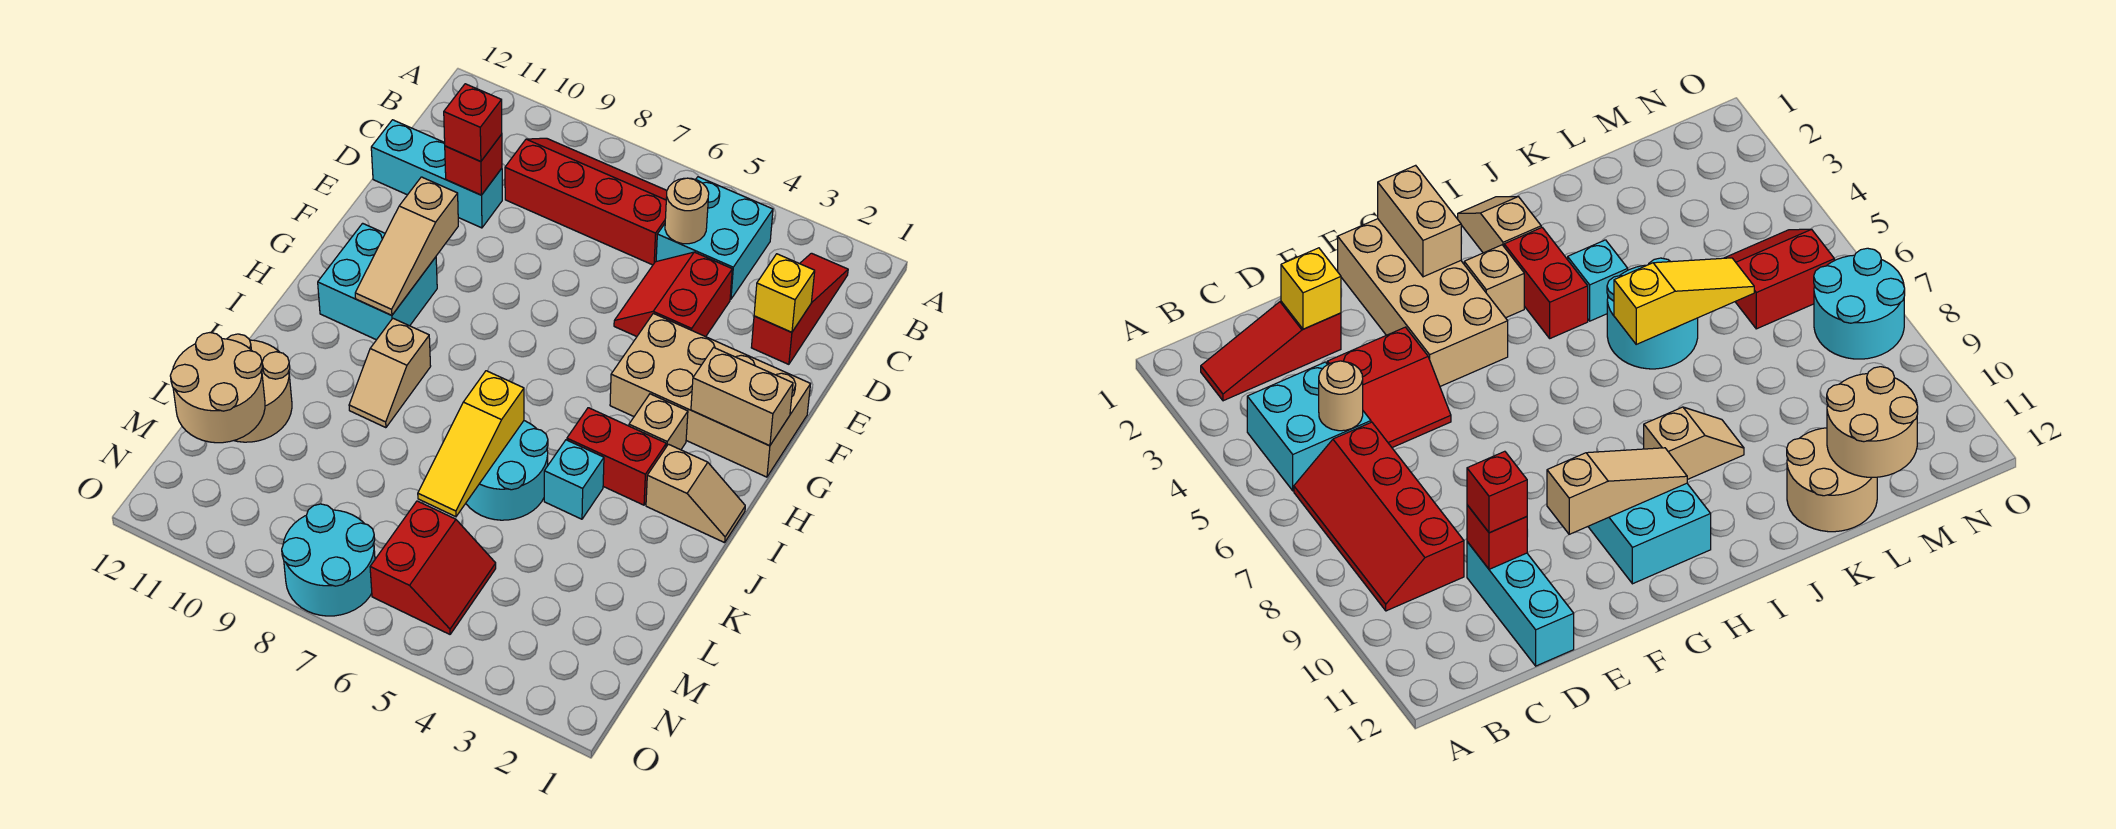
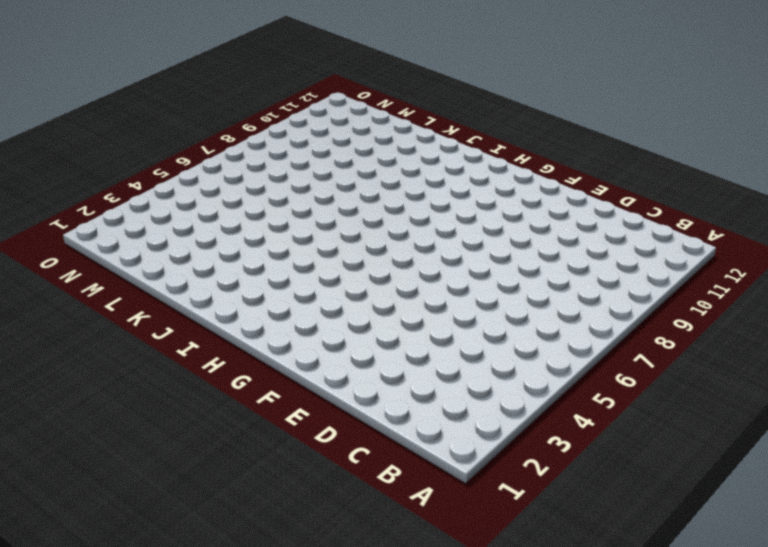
none -> red 1x3 slope [751,253,848,364]
none -> cyan 2x2 brick [656,177,773,299]
none -> red 2x4 slope [505,138,667,265]

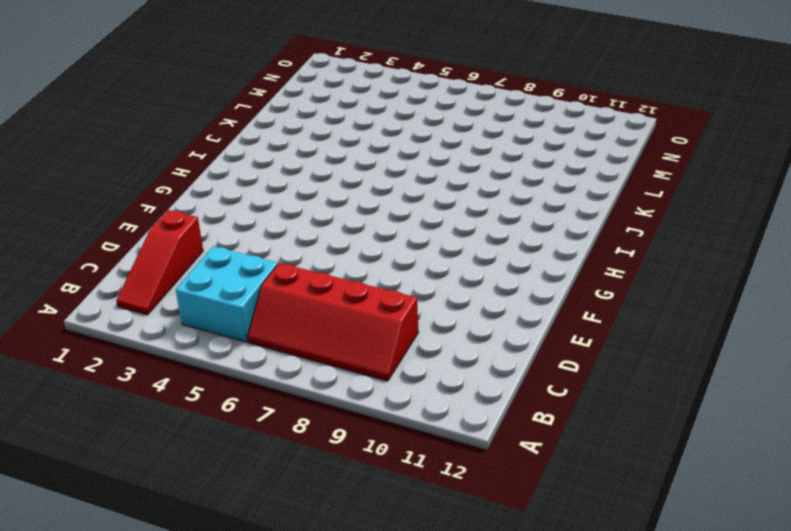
none -> red 2x2 slope [614,252,732,337]
none -> cyan 1x3 brick [371,120,502,228]
none -> tan 2x4 brick [610,313,810,477]

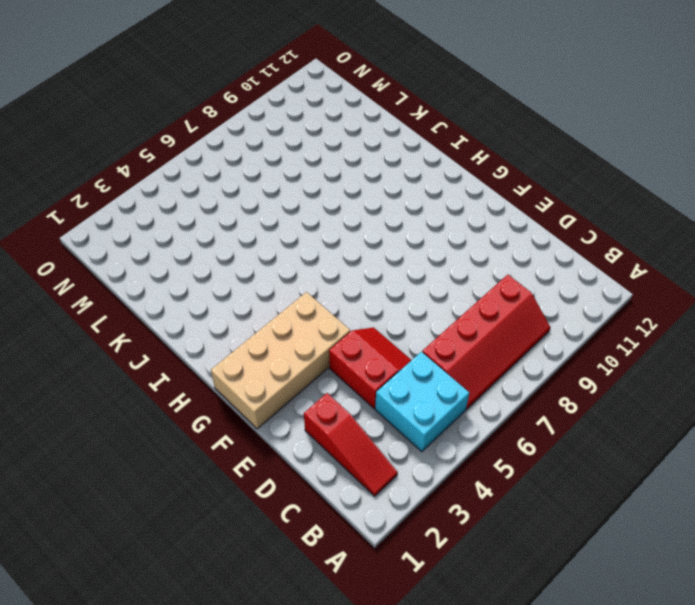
none -> cyan 1x3 brick [371,120,502,228]
none -> cyan 2x2 brick [318,223,437,340]
none -> tan 1x1 brick [629,394,688,450]

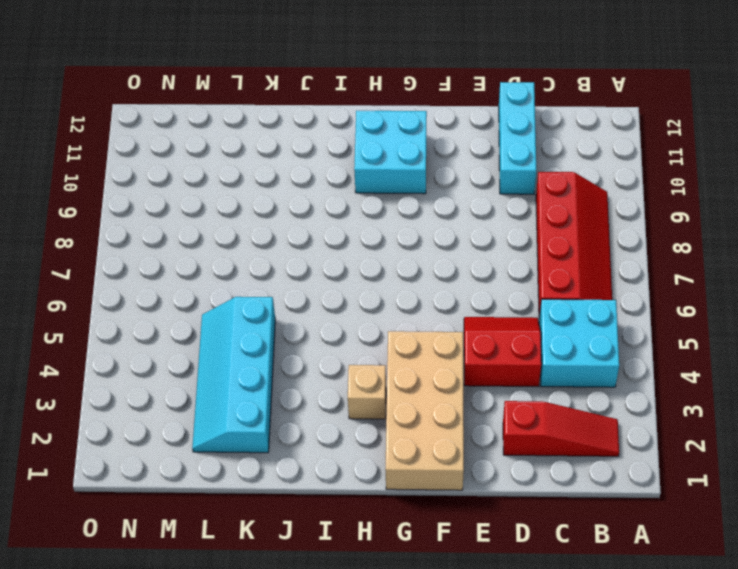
cyan 2x4 slope [192,297,275,453] -> cyan 2x2 round brick [466,421,548,520]
none -> tan 1x2 slope [646,444,745,543]
none -> red 1x2 brick [567,408,666,505]
none -> tan 1x2 slope [349,319,431,428]

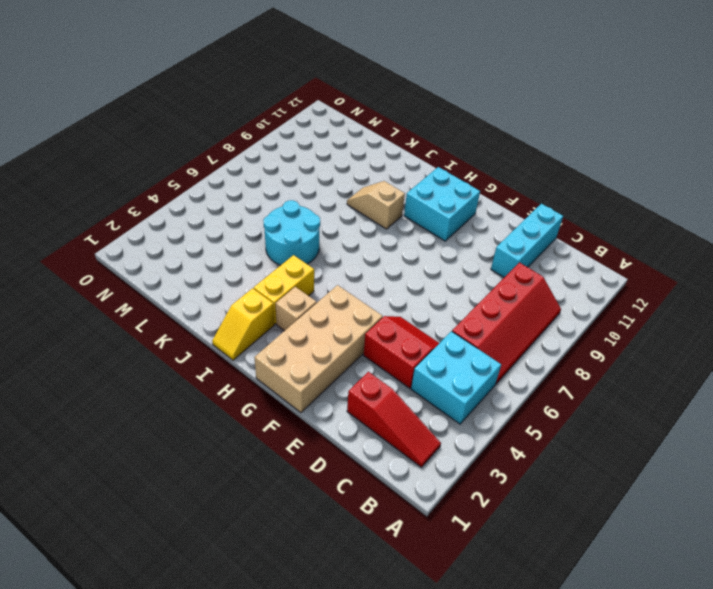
yellow 1x2 slope [212,288,275,360] -> tan 1x2 slope [646,444,745,543]
yellow 1x2 brick [254,255,314,324] -> red 1x2 brick [567,408,666,505]
none -> cyan 1x1 brick [544,440,604,519]
none -> tan 2x2 round brick [227,334,292,442]
none -> red 2x2 slope [370,501,496,634]

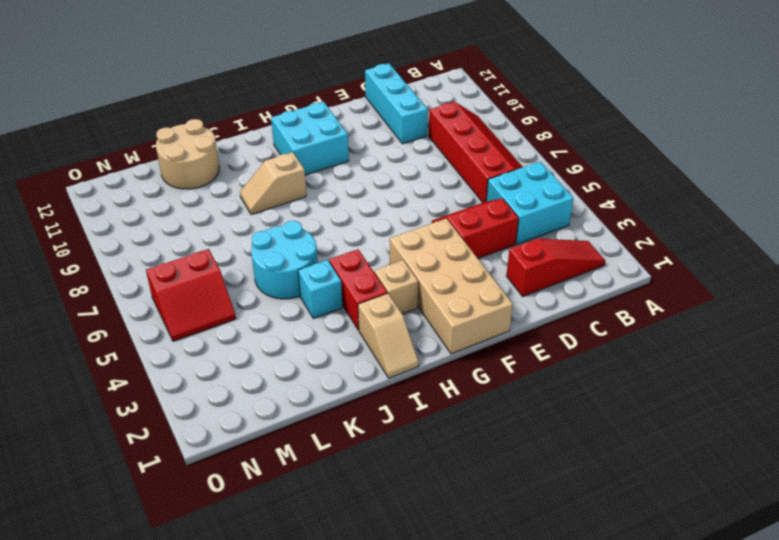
none -> cyan 2x2 round brick [282,504,375,616]
none -> tan 1x1 round brick [665,178,709,244]
none -> yellow 1x1 brick [754,254,815,332]

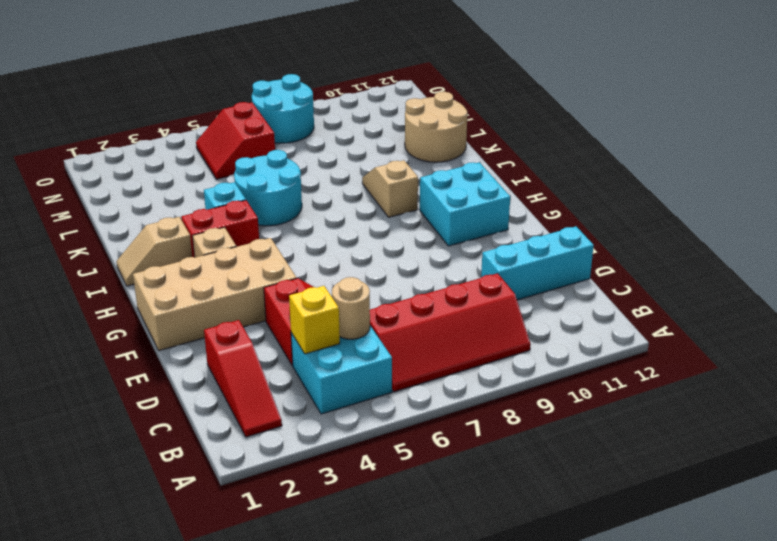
yellow 1x1 brick [289,286,340,354] -> yellow 1x1 brick moved to [754,254,815,332]
none -> red 1x1 brick [445,134,502,195]
none -> tan 1x3 slope [355,177,458,315]
none -> tan 1x2 brick [691,347,793,446]

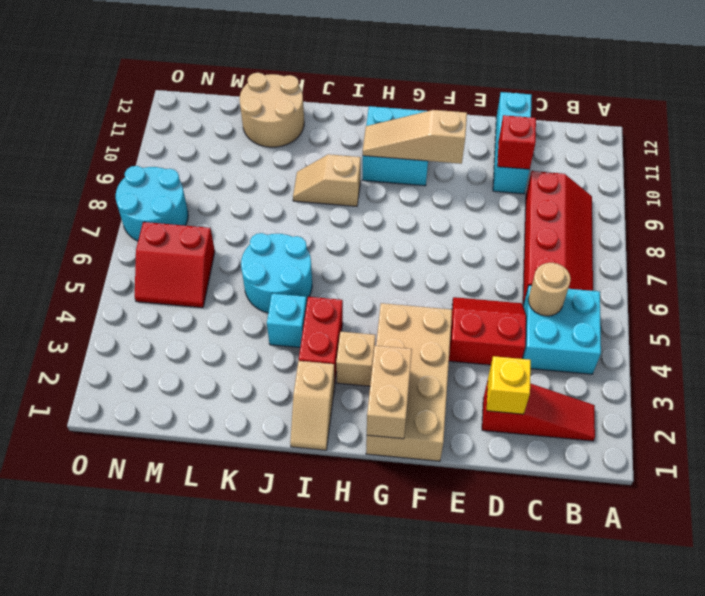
none -> yellow 1x3 slope [418,371,524,517]
none -> tan 2x2 round brick [170,333,265,443]
none -> red 1x1 brick [444,84,502,162]

